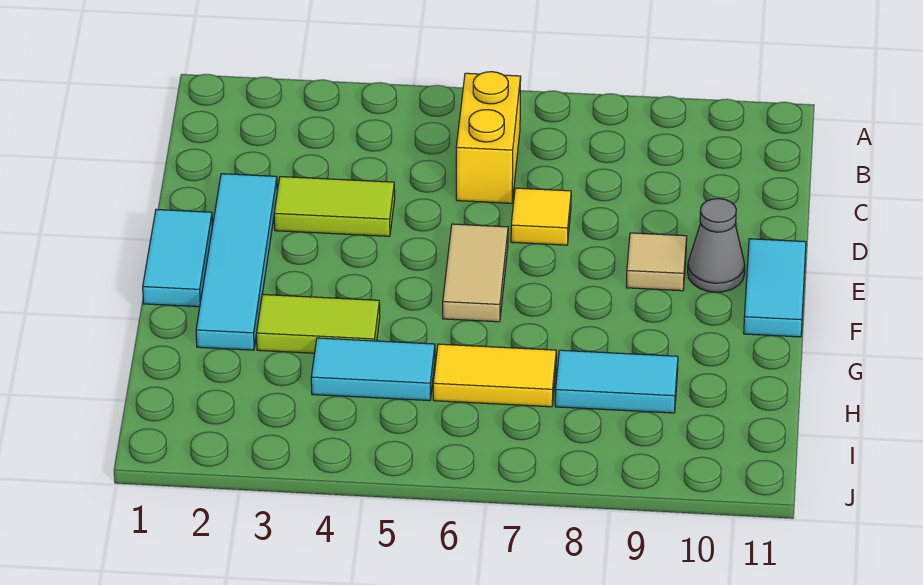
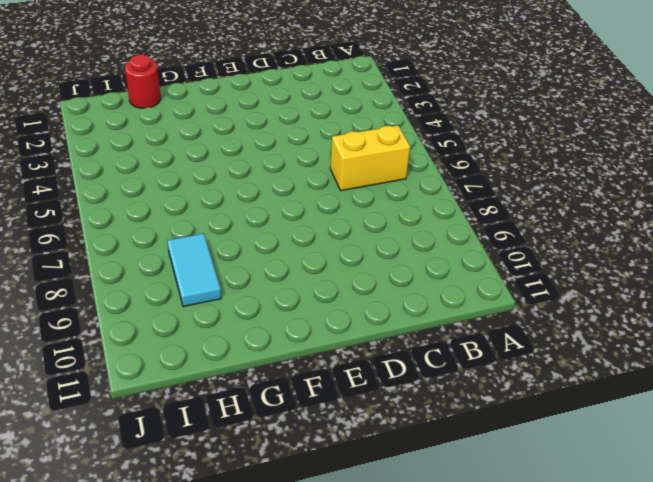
red 1x1 round brick [125,55,161,108] -> none
none -> cyan 1x4 tile [196,174,277,350]
none -> lime 1x2 tile [274,177,395,236]
none -> yellow 1x1 tile [511,188,571,245]

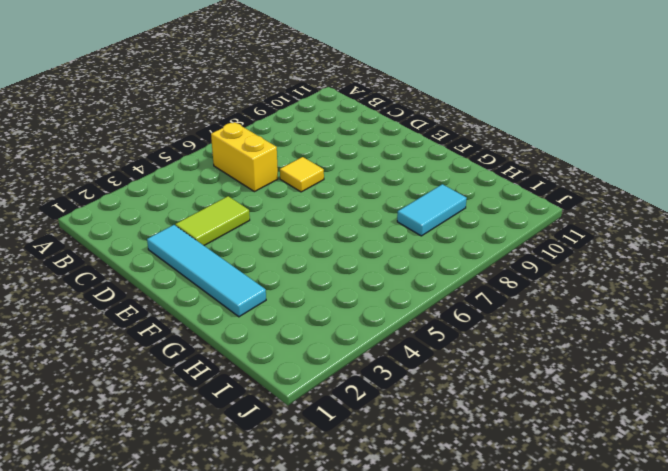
none -> cyan 1x2 tile [143,210,213,307]
none -> tan 1x2 tile [443,224,508,322]
none -> tan 1x1 tile [626,233,687,291]

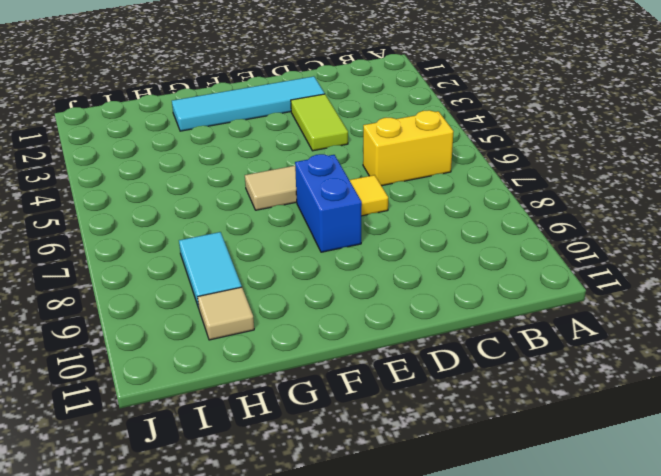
blue 1x2 brick [295,154,362,252] -> none
tan 1x1 tile [198,287,254,340] -> tan 1x1 tile moved to [626,233,687,291]
none -> cyan 1x2 tile [143,210,213,307]
none -> grey 1x1 cone [688,199,745,292]
none -> cyan 1x2 tile [744,239,806,337]

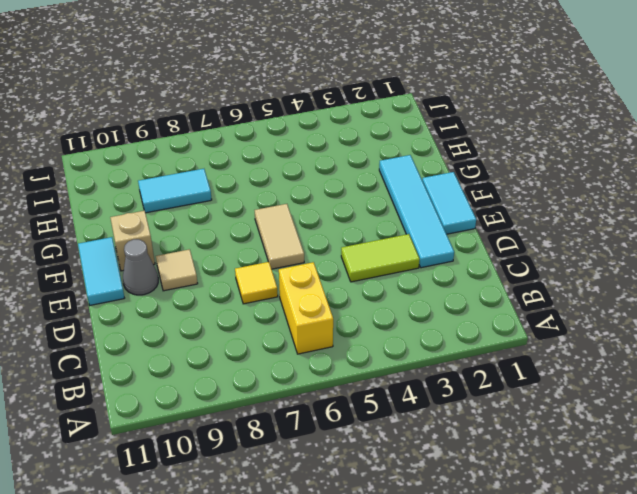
tan 1x1 brick [110,211,155,271] -> none
none -> lime 1x2 tile [257,295,380,353]
none -> cyan 1x2 tile [311,338,435,401]
none -> yellow 1x2 tile [433,344,556,407]

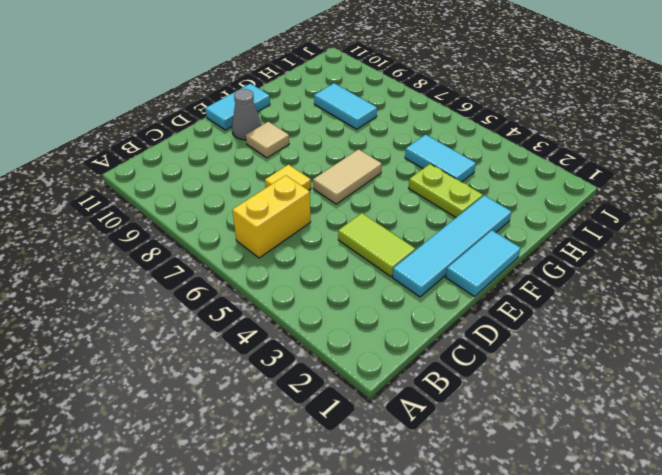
lime 1x2 plate [409,164,483,217] -> lime 1x2 tile [257,295,380,353]
none -> yellow 1x2 tile [433,344,556,407]

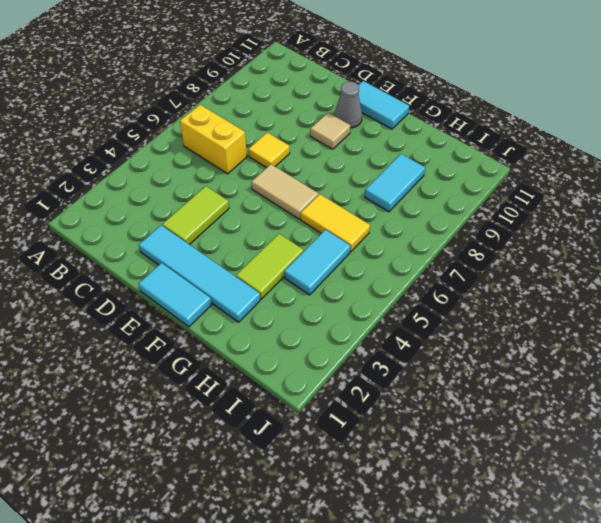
yellow 1x2 tile [301,194,370,252] -> yellow 1x2 tile turned to [433,344,556,407]

